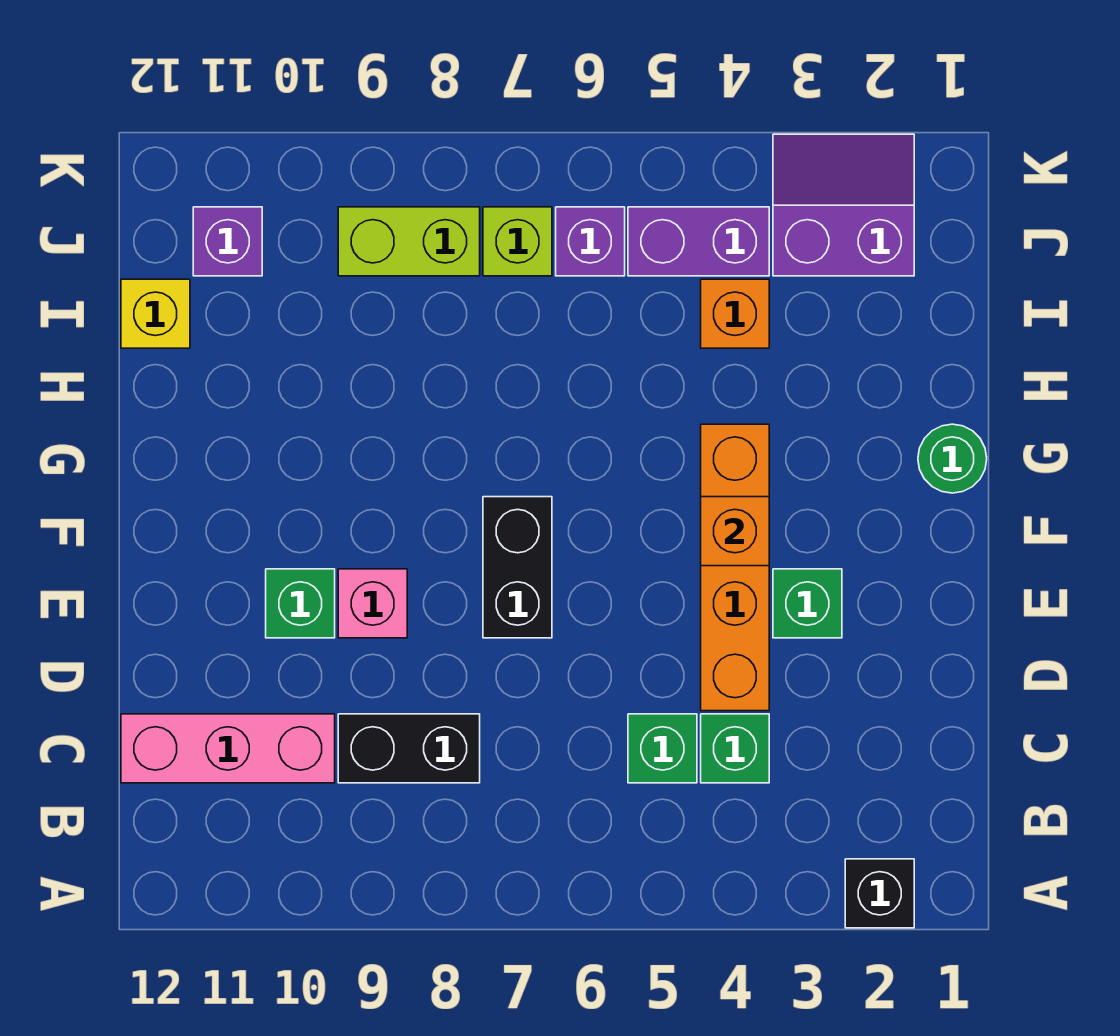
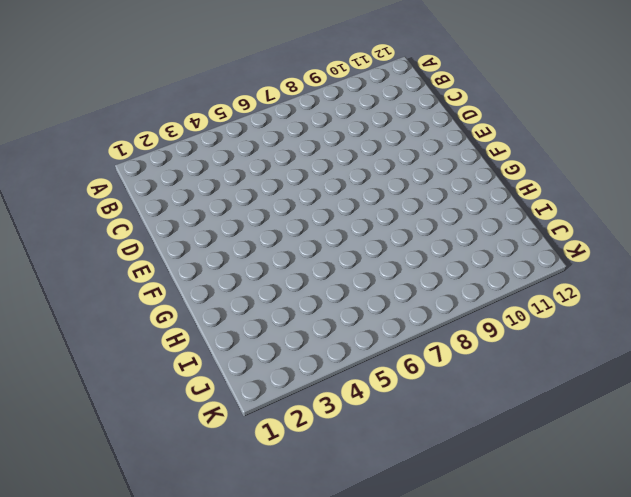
none -> black 1x1 brick [845,859,914,928]
none -> green 1x1 brick [701,714,769,783]
none -> green 1x1 brick [628,714,697,783]

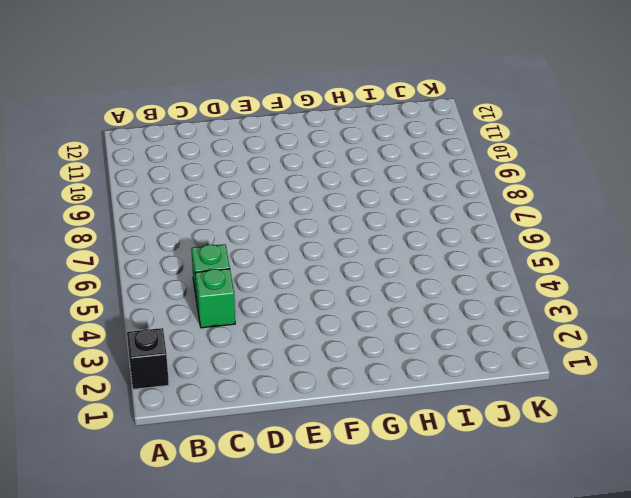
none -> black 1x2 brick [338,714,480,783]
none -> pink 1x3 brick [121,714,335,783]
none -> orange 1x4 brick [701,424,769,711]

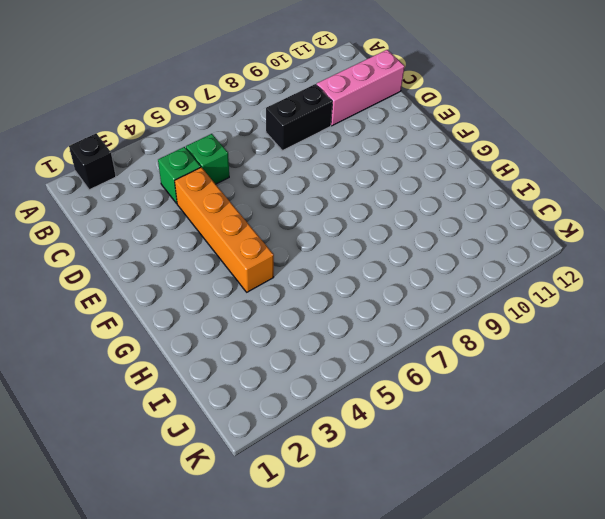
none -> green 1x1 brick [773,569,842,638]
none -> black 1x2 brick [483,497,552,638]
none -> pink 1x1 brick [338,569,407,638]

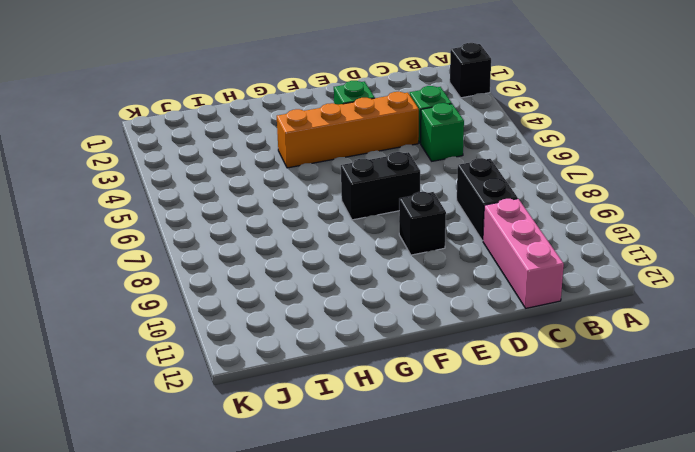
black 1x1 brick [399,192,446,255] -> pink 1x1 brick [338,569,407,638]
none -> green 1x1 brick [266,569,335,638]
none -> green 1x1 round brick [918,424,987,493]
none -> orange 1x1 brick [701,279,769,348]

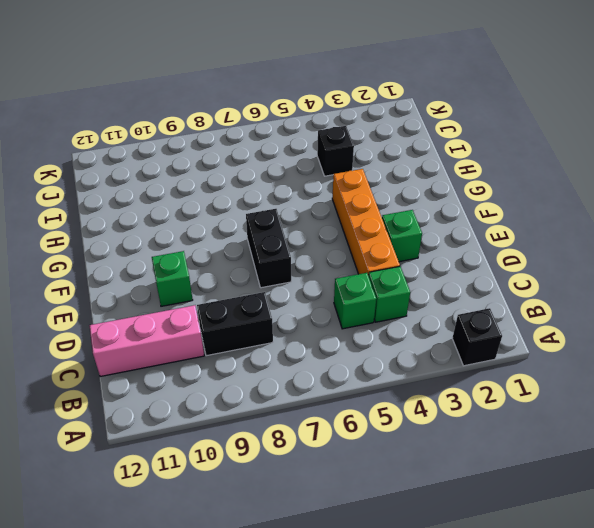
black 1x1 brick [317,126,354,176] -> orange 1x1 brick [701,279,769,348]
none -> pink 1x1 brick [338,569,407,638]
none -> green 1x1 round brick [918,424,987,493]
none -> yellow 1x1 brick [121,279,190,348]

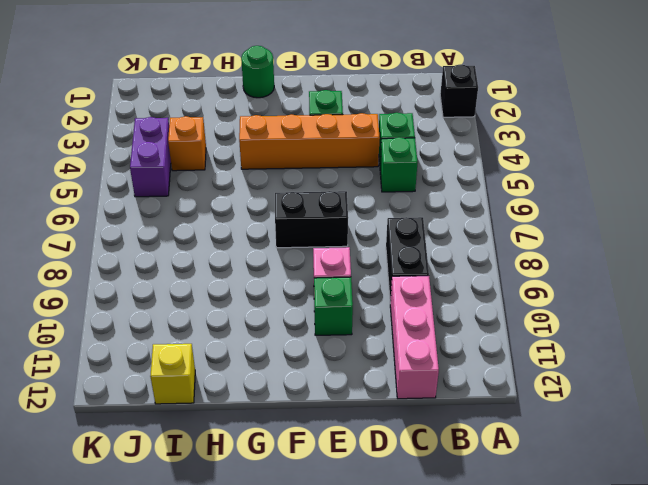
none -> purple 2x2 slope [773,134,914,276]
none -> purple 1x1 brick [556,207,625,276]
none -> lime 1x1 brick [483,207,552,276]

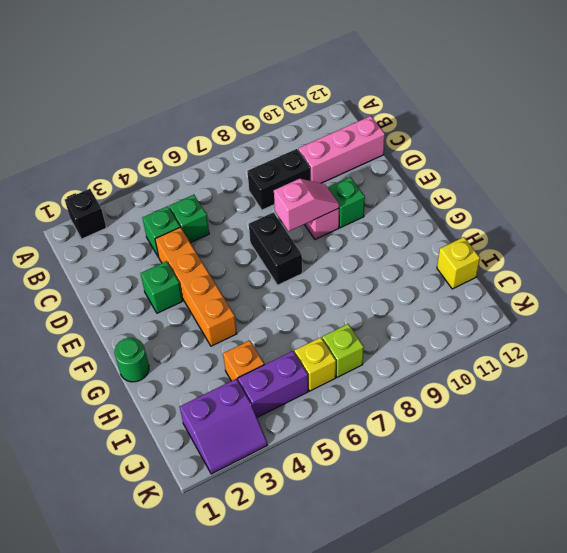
pink 1x2 slope [274,179,339,231] -> none
yellow 1x1 brick [294,337,336,391] -> purple 1x1 brick [556,207,625,276]
none -> lime 1x2 brick [338,207,480,276]
none -> purple 1x1 brick [193,207,262,276]
none -> orange 1x1 brick [701,497,769,566]

